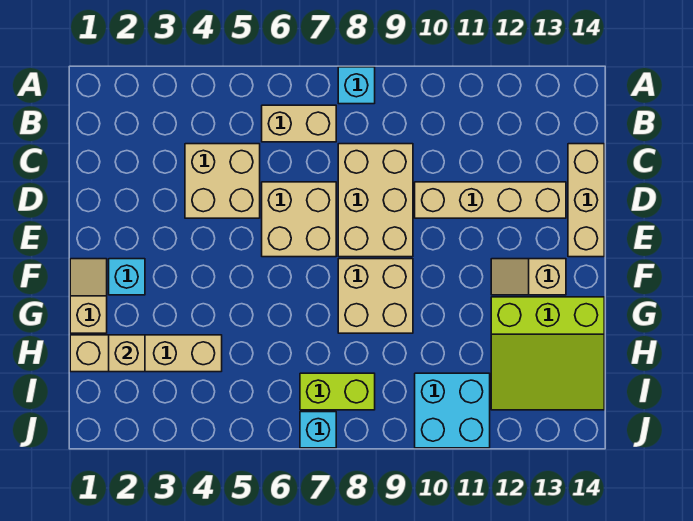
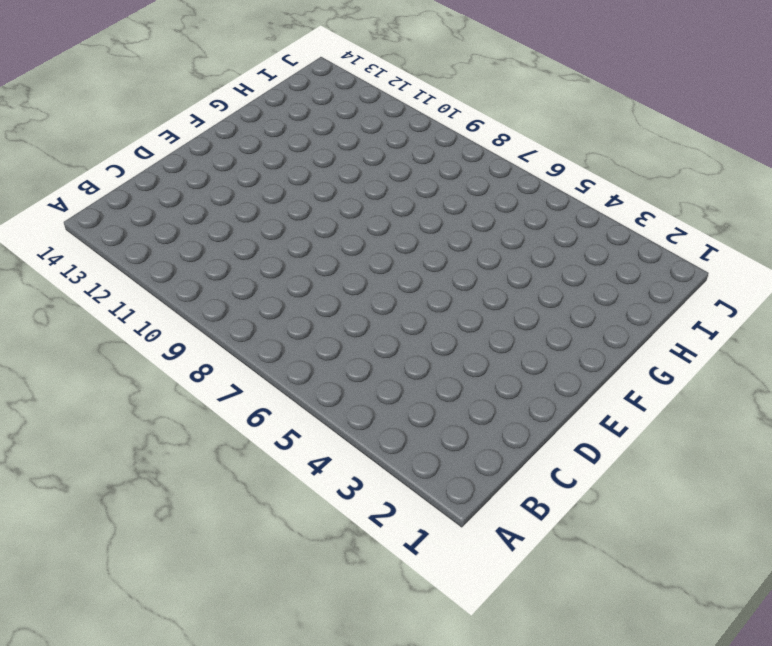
none -> cyan 1x1 brick [338,67,375,104]
none -> tan 1x2 brick [262,105,336,142]
none -> tan 2x2 brick [185,144,260,218]

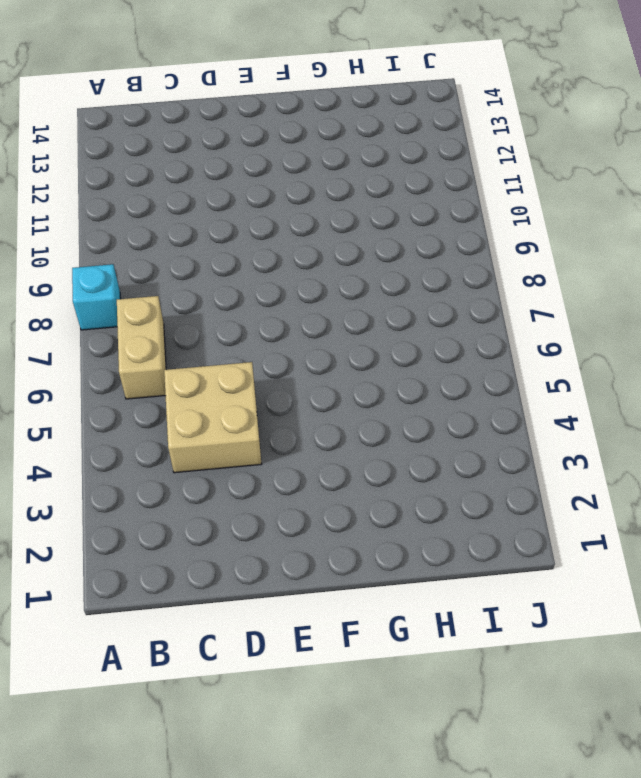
none -> tan 2x3 brick [338,144,413,257]
none -> tan 1x3 brick [568,144,604,257]
none -> tan 2x2 brick [262,182,336,257]

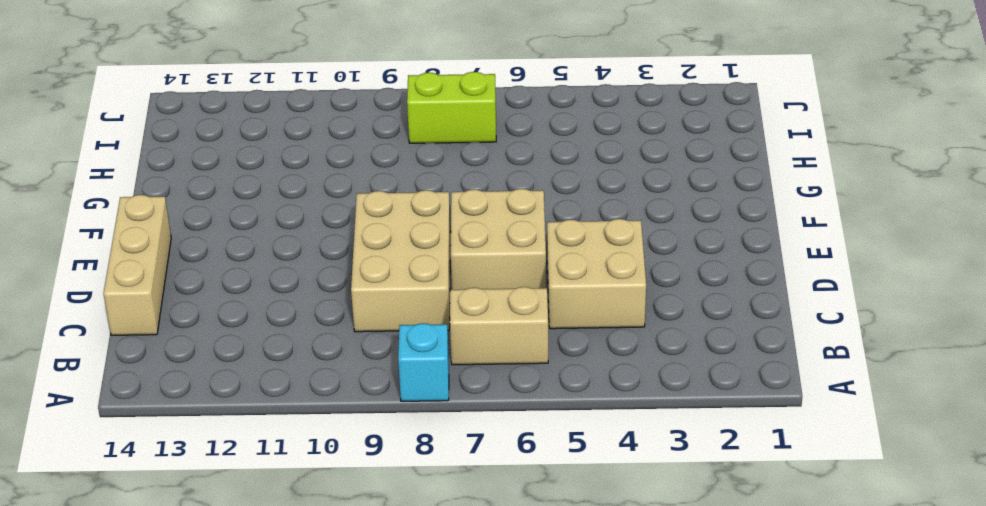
none -> tan 1x4 brick [415,182,566,218]
none -> tan 1x2 slope [70,259,107,333]
none -> cyan 1x1 brick [109,259,145,295]

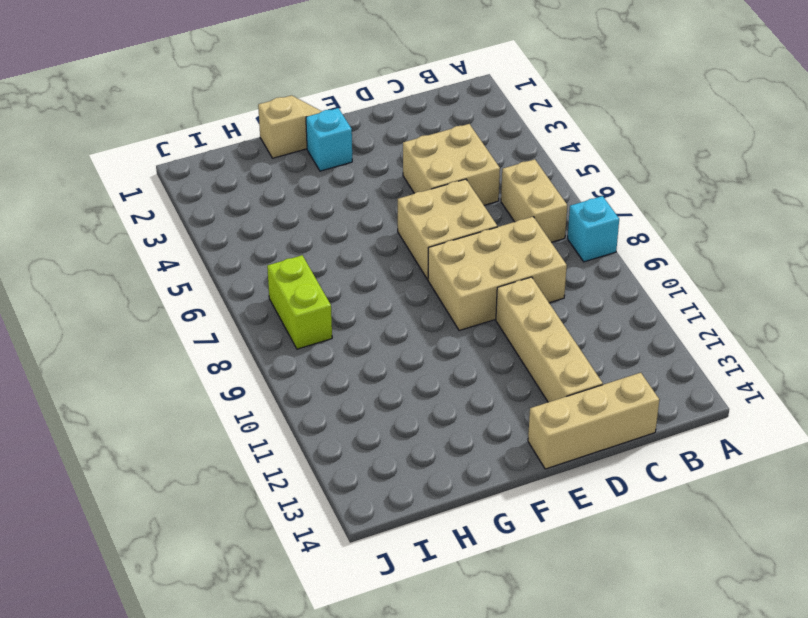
none -> tan 2x2 brick [338,259,413,333]
none -> tan 1x2 slope [491,259,566,295]
none -> lime 3x3 slope [491,297,604,410]

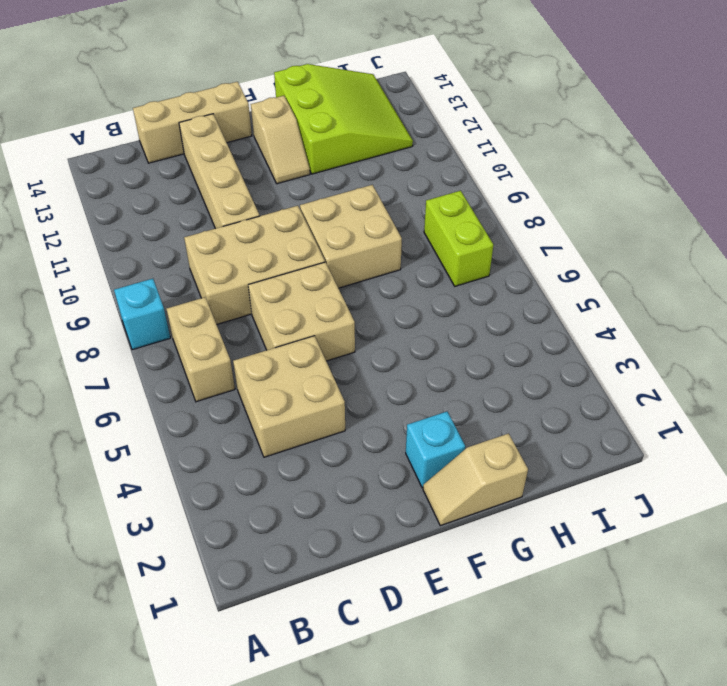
none -> tan 1x4 brick [70,335,222,372]
none -> cyan 2x2 brick [415,373,490,448]
none -> cyan 1x1 brick [300,412,336,448]

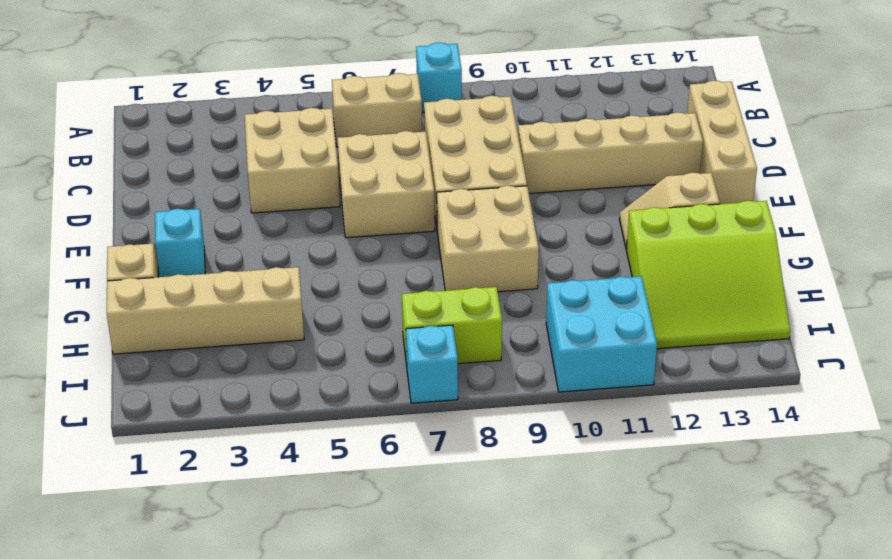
none -> tan 1x1 brick [109,335,145,372]

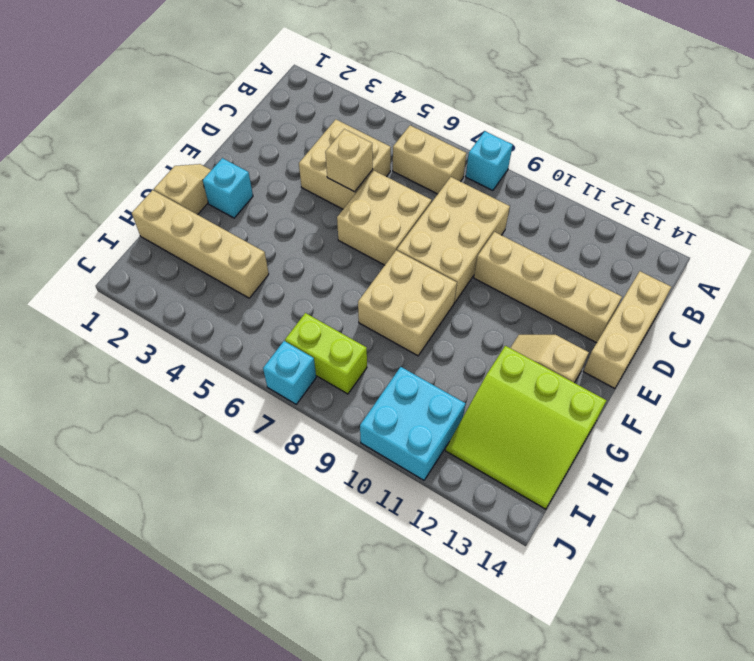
tan 1x1 brick [325,129,373,192] -> tan 1x1 brick moved to [109,335,145,372]

